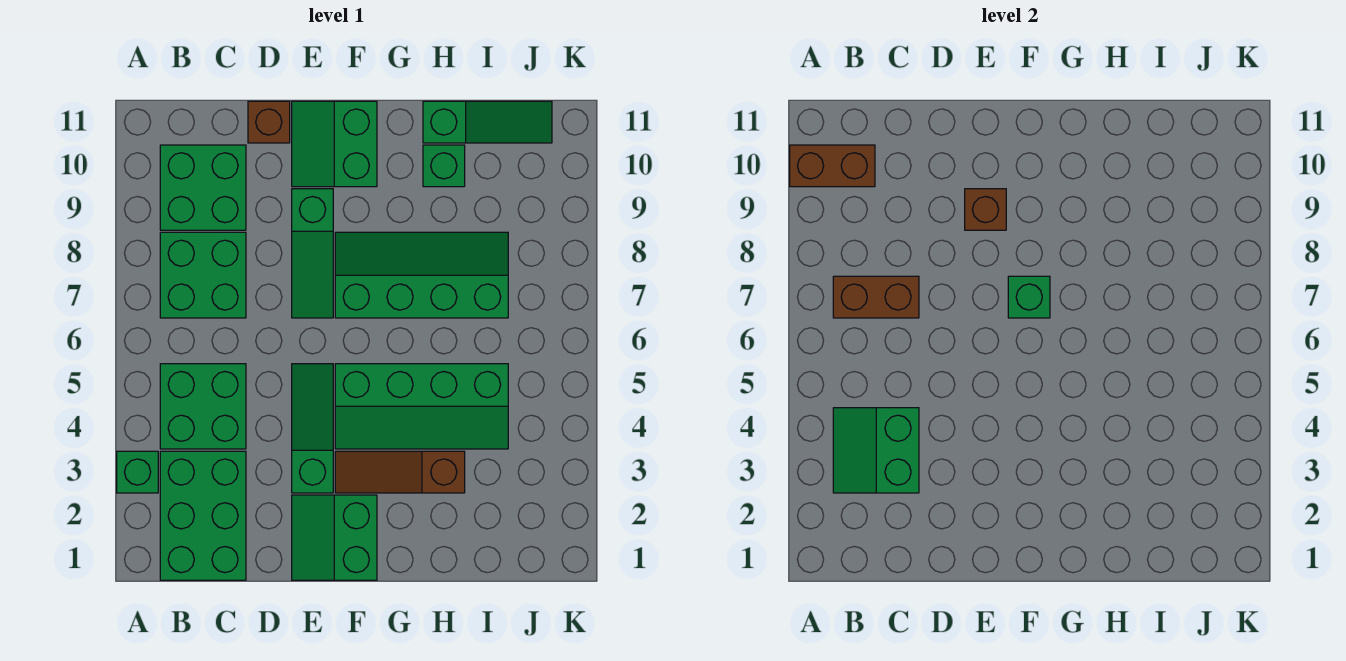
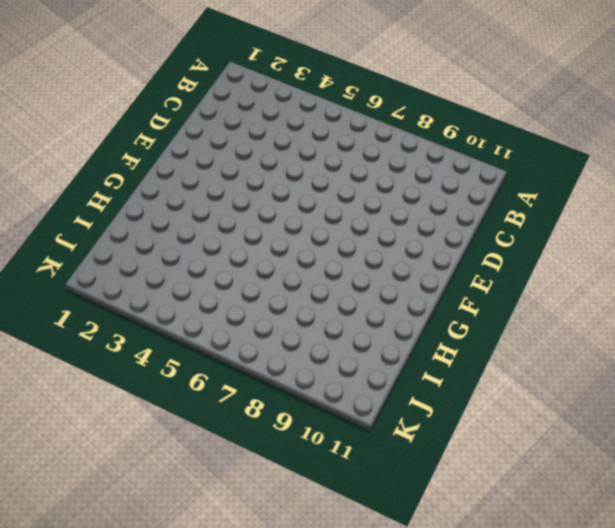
none -> green 1x1 brick [117,451,158,493]
none -> green 2x3 brick [160,451,246,580]
none -> green 2x2 brick [160,364,246,449]

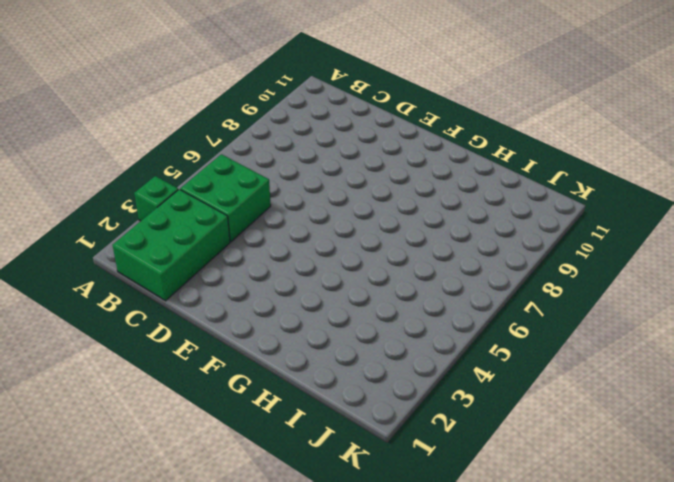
none -> green 2x2 brick [160,232,246,318]
none -> green 2x2 brick [160,145,246,230]
none -> brown 1x1 brick [248,101,290,143]

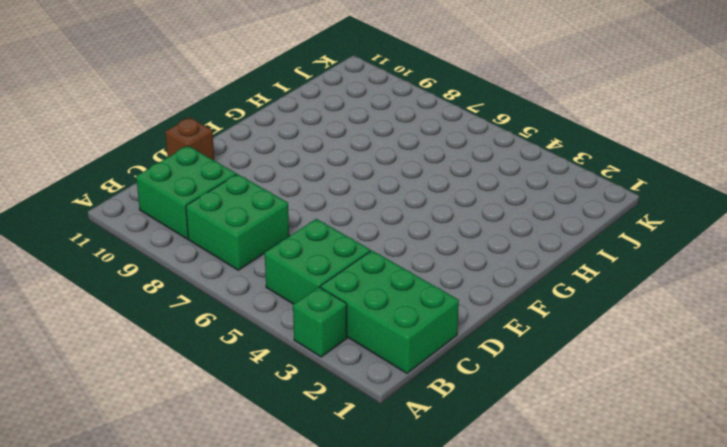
none -> green 2x2 slope [292,495,377,580]
none -> green 1x3 slope [292,364,333,493]
none -> green 1x3 slope [292,189,333,318]

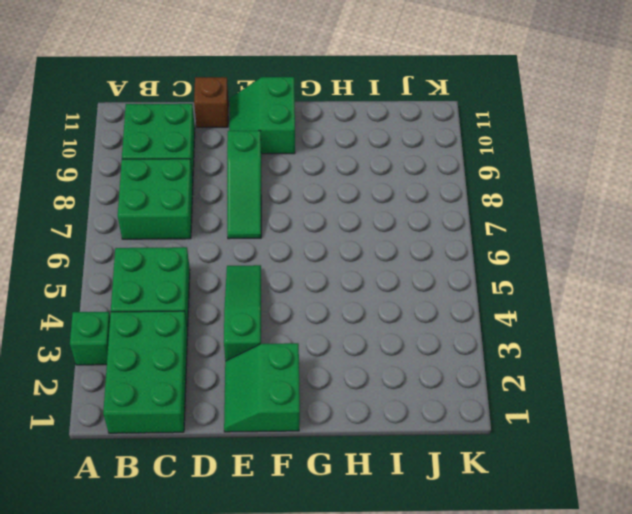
none -> brown 1x3 slope [335,451,465,493]
none -> green 2x4 slope [335,364,508,449]
none -> green 2x4 slope [335,232,508,318]

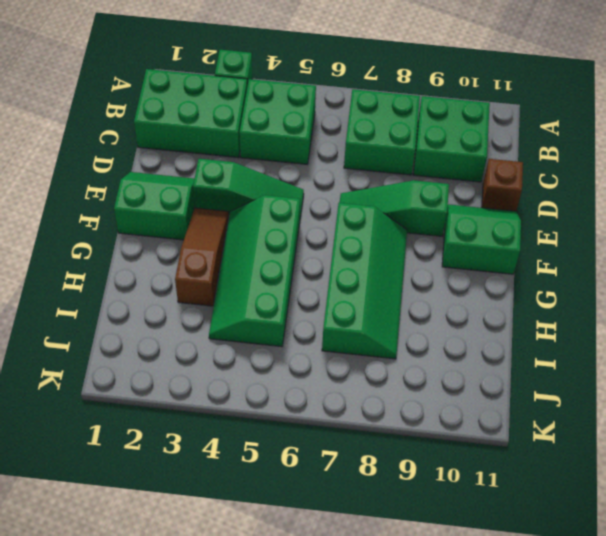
none -> green 1x1 brick [423,145,465,187]
none -> green 1x3 slope [423,101,552,143]
none -> brown 1x2 brick [790,145,875,187]

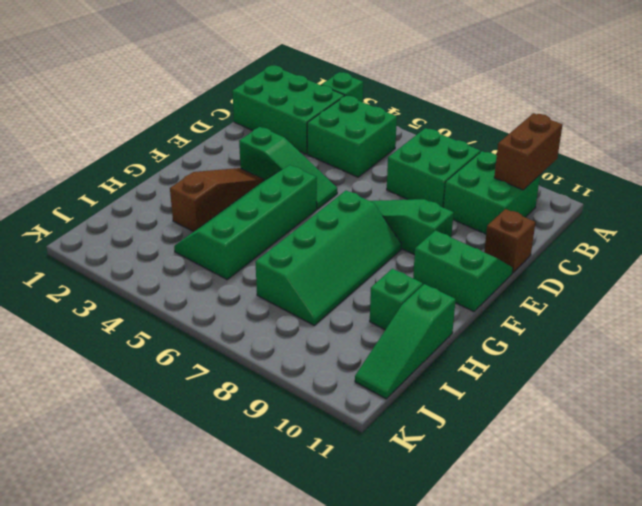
none -> green 2x2 slope [292,495,377,580]
none -> green 2x2 slope [833,408,919,493]
none -> brown 1x2 brick [833,276,919,318]

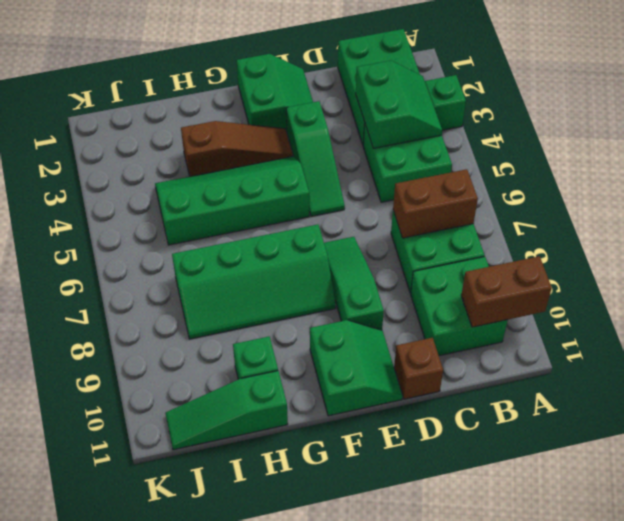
none -> brown 1x1 brick [965,189,1006,230]
none -> green 1x1 brick [1008,276,1050,318]

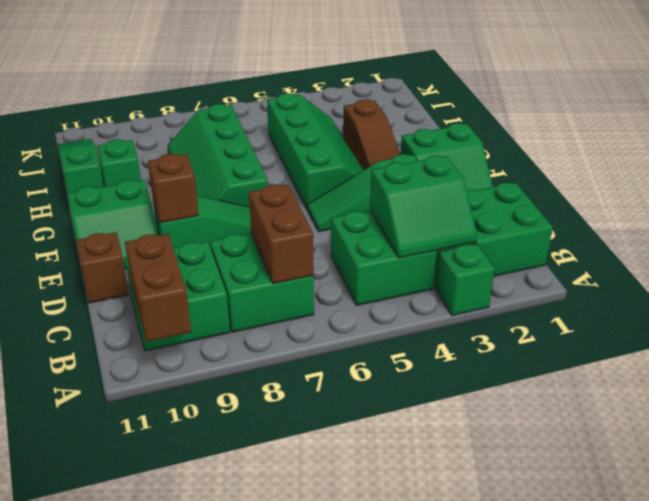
none -> green 1x1 brick [1008,276,1050,318]

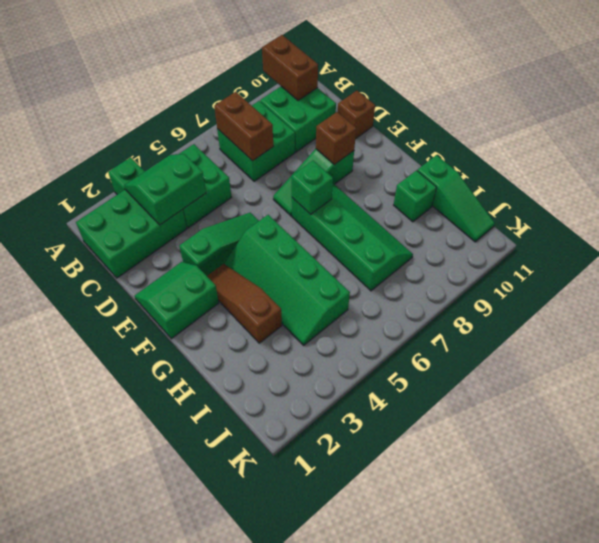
none -> green 2x2 slope [292,101,377,187]

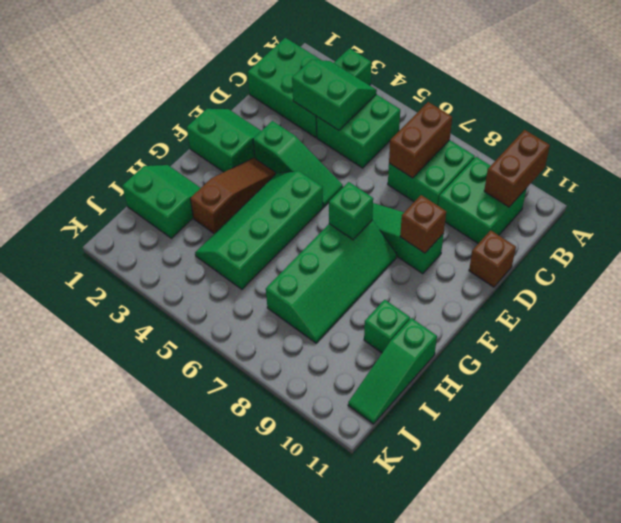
green 2x2 slope [122,165,200,238] -> green 2x2 slope moved to [292,101,377,187]

